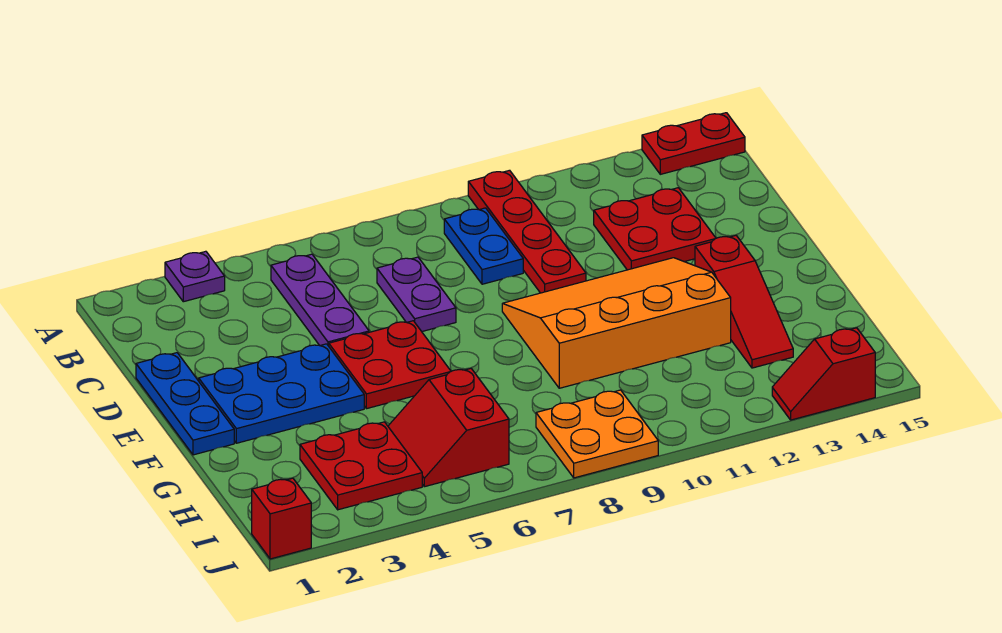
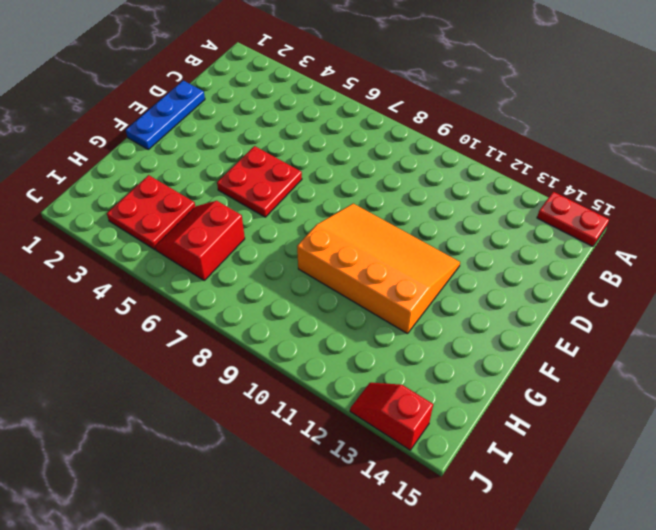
none -> purple 1x1 plate [165,251,225,302]
none -> red 1x4 plate [468,170,586,293]
none -> purple 1x3 plate [271,254,369,346]

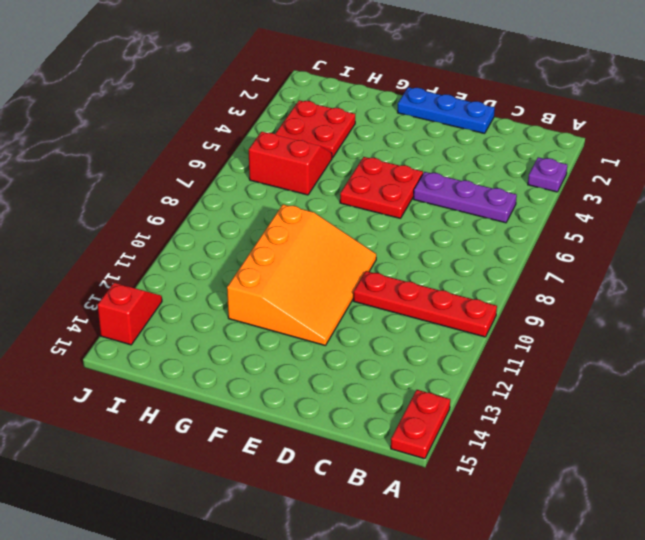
none -> blue 1x2 plate [444,208,523,284]
none -> purple 1x2 plate [377,257,456,331]
none -> red 2x2 plate [594,188,716,270]

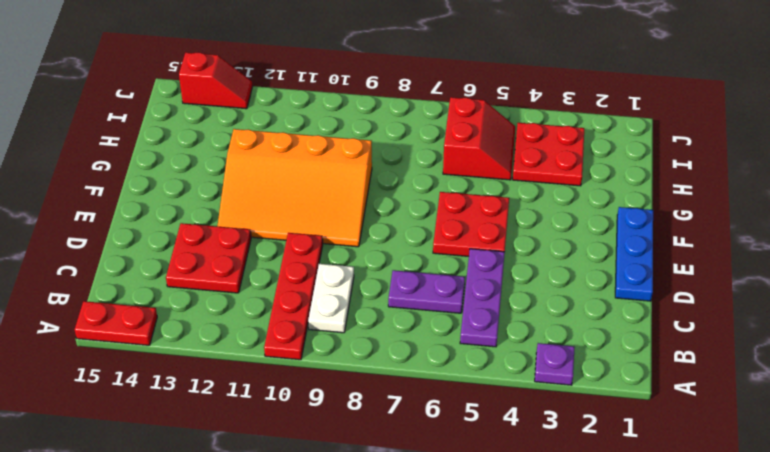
white 1x2 plate [308,264,354,333] -> blue 1x2 plate [444,208,523,284]
purple 1x2 plate [388,270,465,313] -> purple 1x2 plate turned to [377,257,456,331]
none -> blue 2x3 plate [199,344,364,443]
none -> red 1x3 slope [695,236,793,368]
none -> orange 2x2 plate [536,390,658,478]

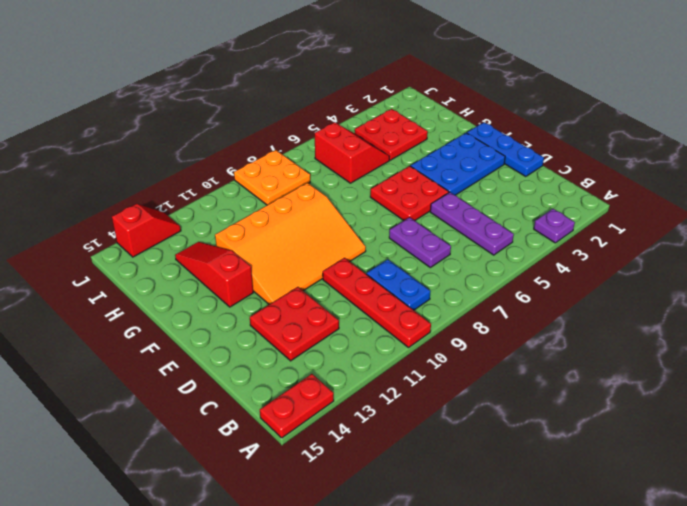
none -> red 1x1 brick [252,478,311,559]

